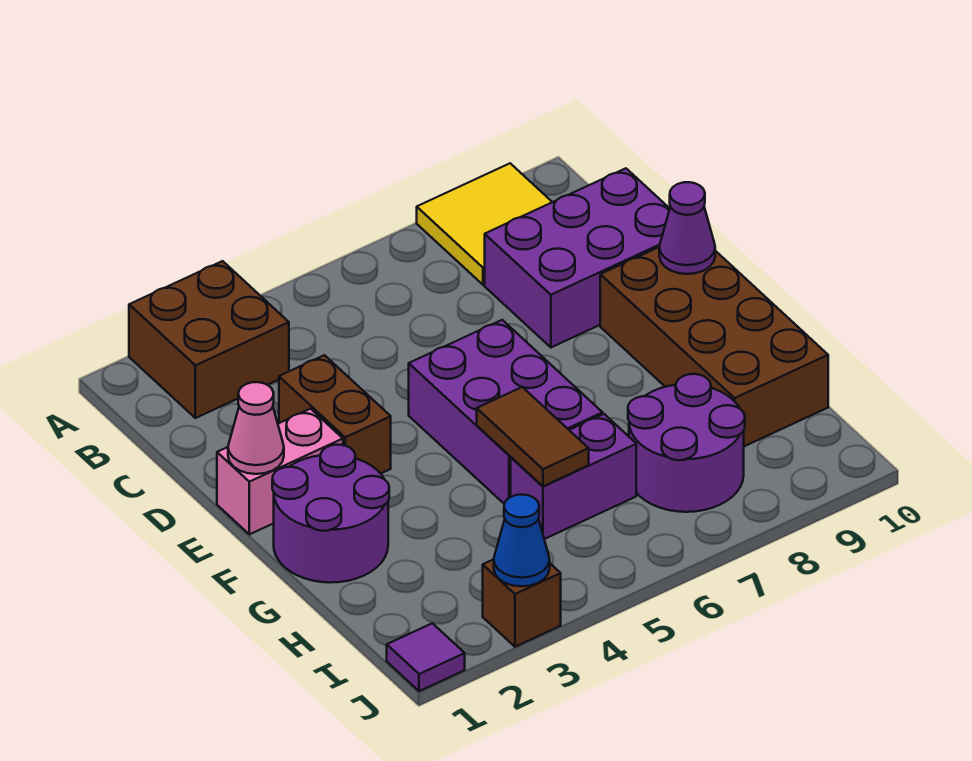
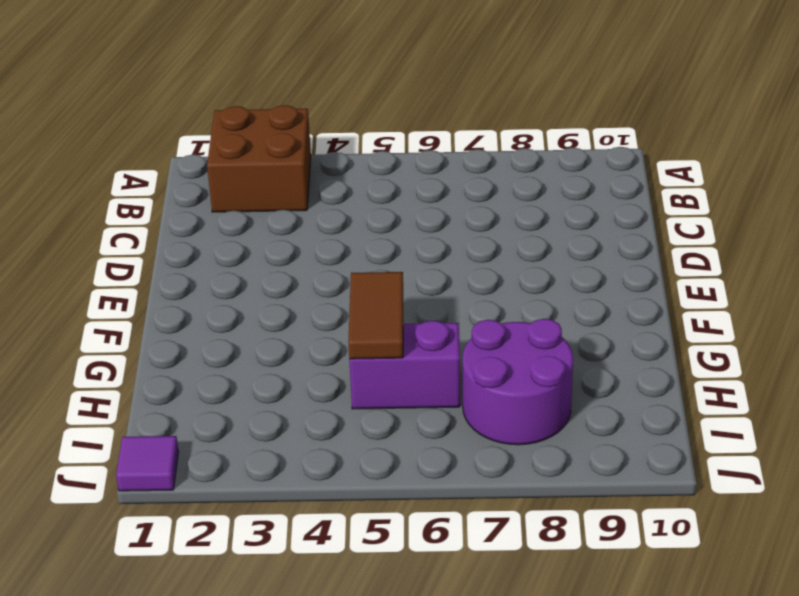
none -> yellow 2x2 tile [417,163,552,285]
none -> purple 2x3 brick [485,168,670,347]
none -> brown 1x2 brick [279,355,391,474]

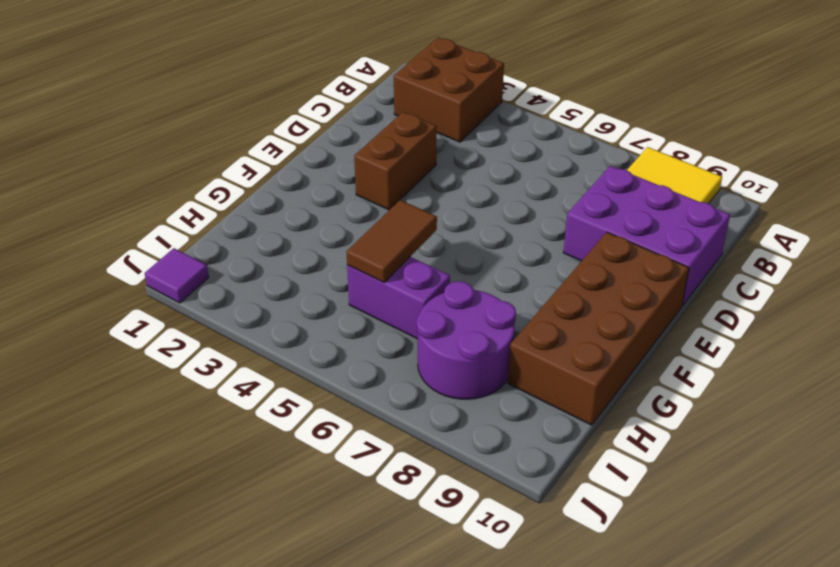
none -> pink 1x2 brick [217,409,343,534]
none -> purple 2x3 brick [409,320,603,504]
none -> purple 2x2 round brick [272,445,389,583]

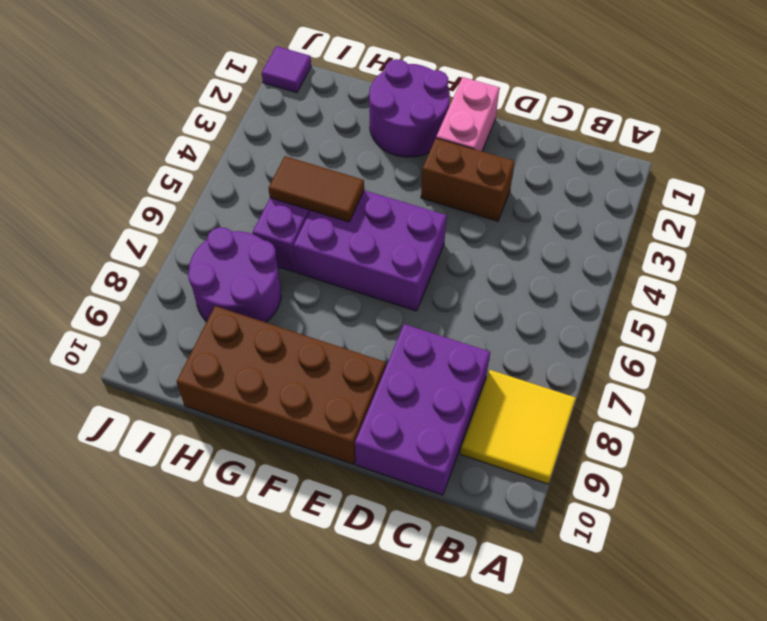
none -> brown 2x2 brick [129,261,289,418]
none -> brown 1x1 brick [483,559,561,647]
none -> pink 1x1 cone [228,382,284,474]

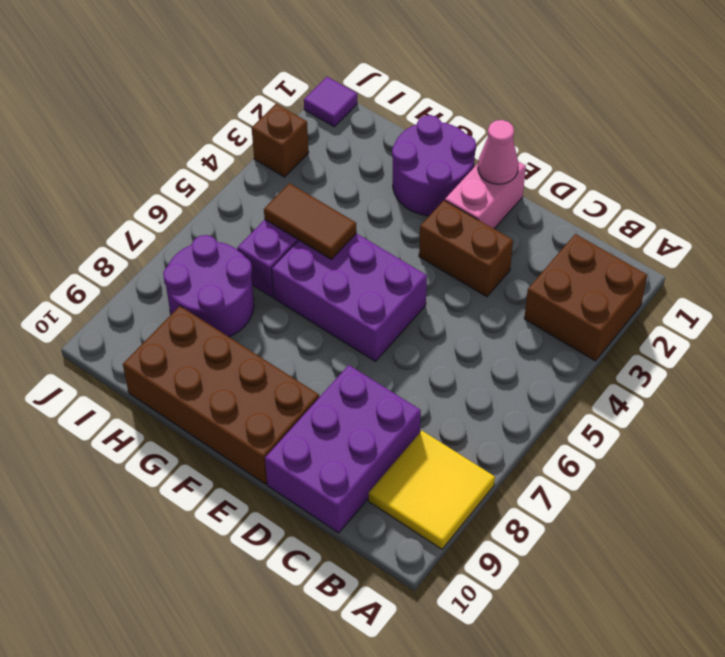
none -> purple 1x1 cone [659,182,715,274]
none -> blue 1x1 cone [494,495,550,586]

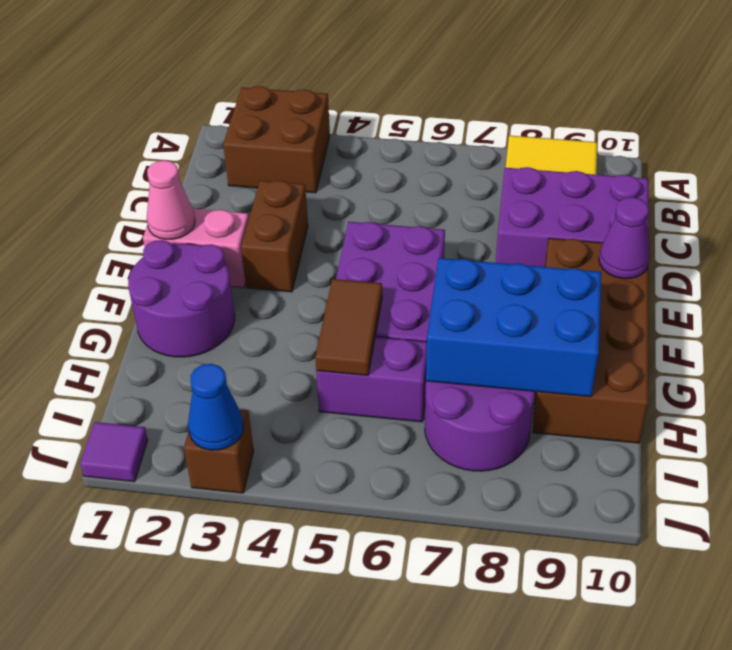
blue 2x3 brick [426,258,601,397] -> none

